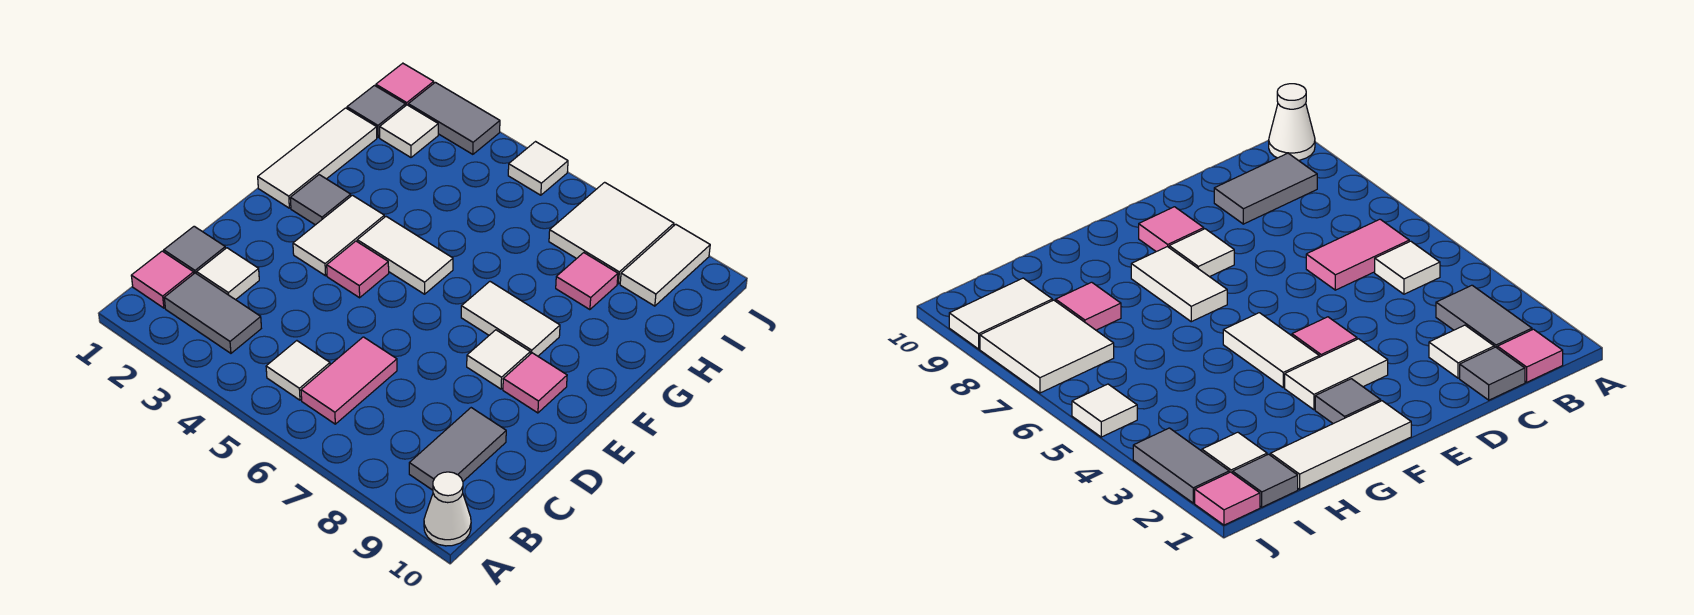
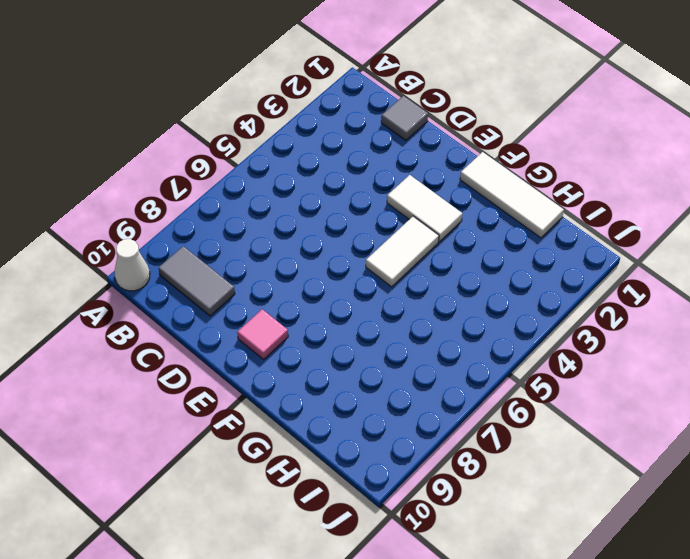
none -> pink 1x1 tile [131,251,194,308]
none -> grey 1x2 tile [164,273,261,353]
none -> white 1x1 tile [266,341,330,400]

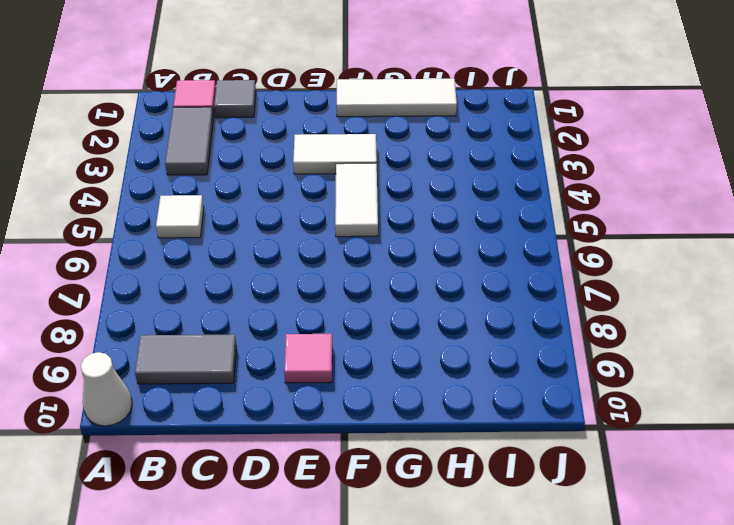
none -> pink 1x2 tile [301,337,397,424]
none -> white 1x1 tile [197,248,259,300]
none -> pink 1x1 tile [327,241,389,298]

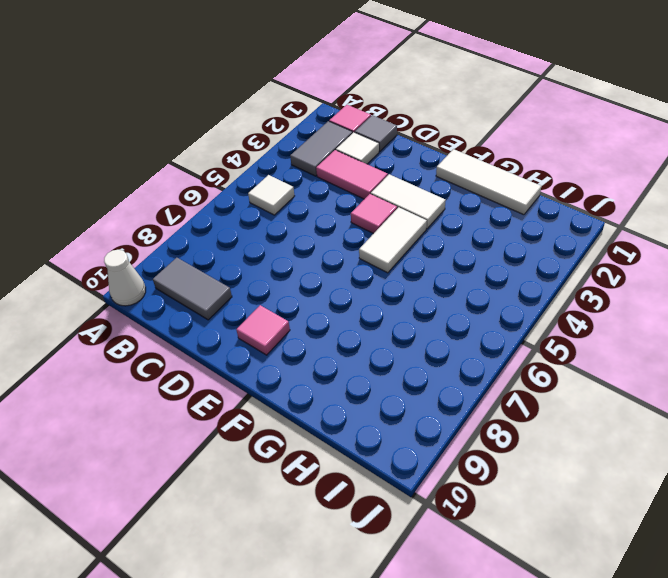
pink 1x2 tile [316,150,388,199] -> pink 1x2 tile moved to [301,337,397,424]
none -> white 1x1 tile [467,330,530,389]
none -> grey 1x1 tile [290,175,351,225]
none -> white 1x2 tile [461,282,560,356]

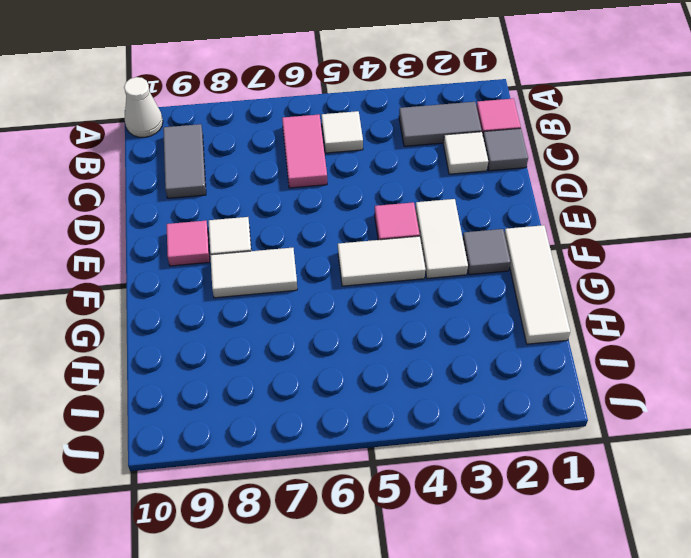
none -> pink 1x1 tile [556,253,618,310]
none -> grey 1x1 tile [347,86,405,137]
none -> white 1x1 tile [380,105,438,157]

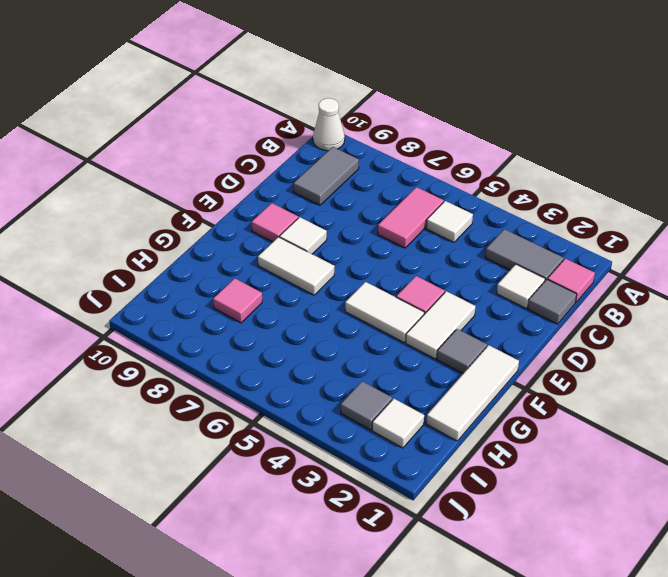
grey 1x1 tile [341,381,392,430] -> grey 1x1 tile moved to [347,86,405,137]
none -> white 2x2 tile [549,182,674,284]
none -> white 1x2 tile [620,224,710,306]
none -> pink 1x1 tile [376,63,434,106]

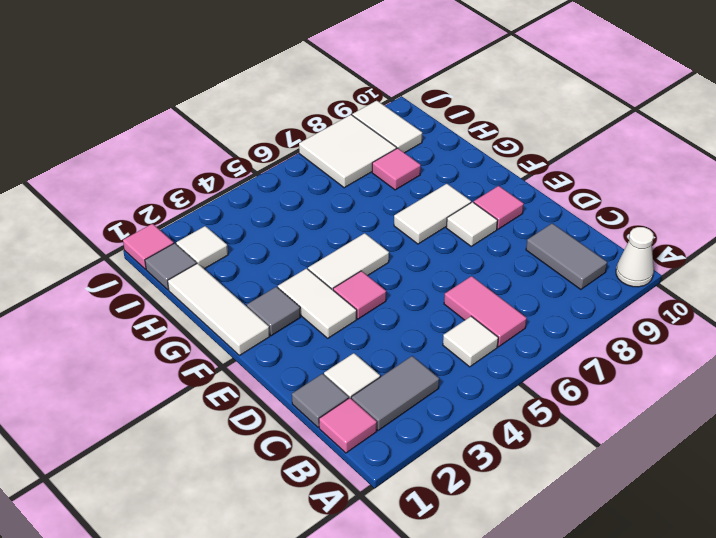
none -> grey 1x2 tile [408,82,500,154]
none -> white 1x1 tile [508,142,568,195]

